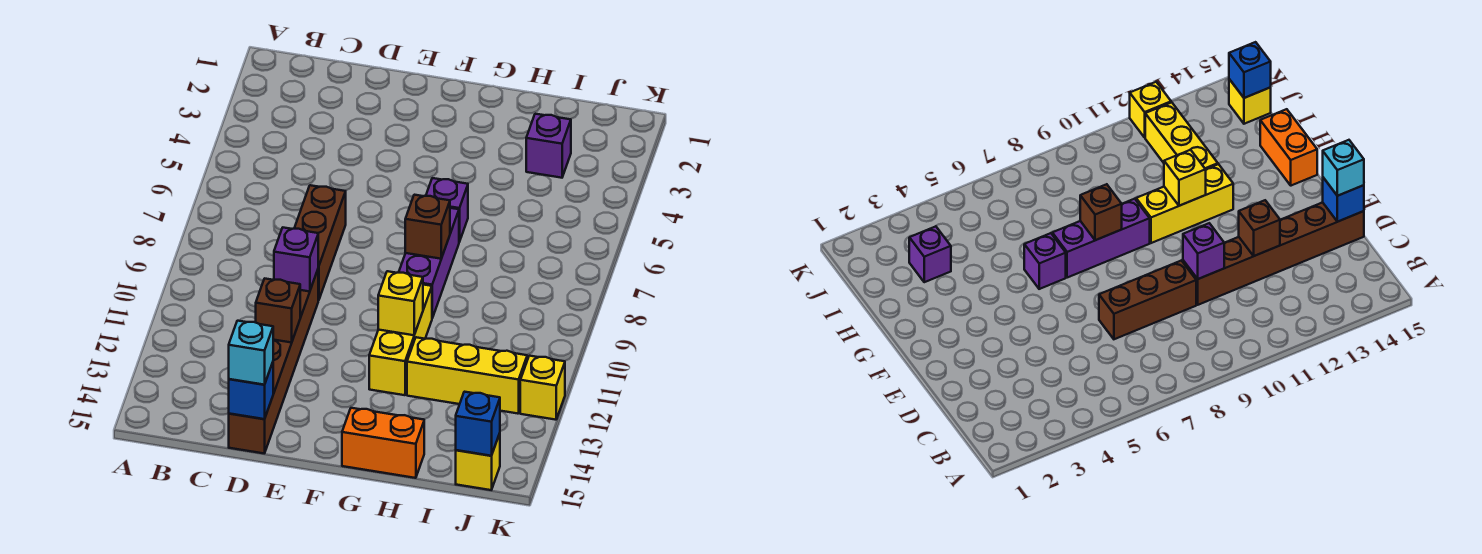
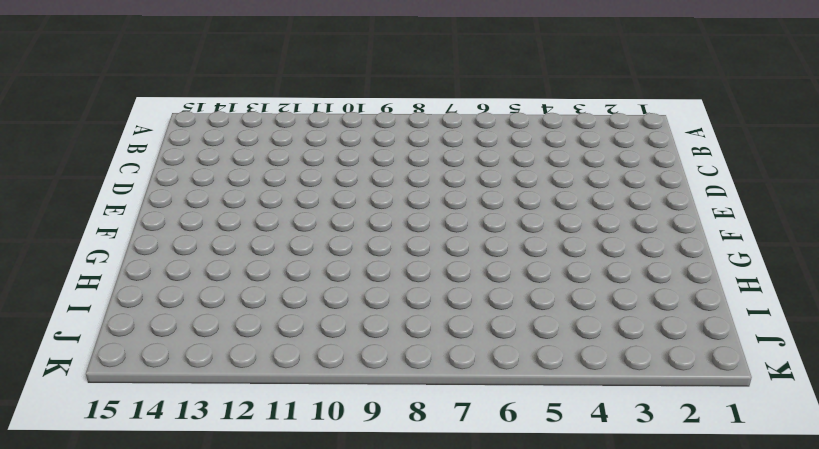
none -> brown 1x3 brick [294,185,346,300]
none -> brown 1x6 brick [229,270,318,453]
none -> purple 1x1 brick [426,178,468,242]

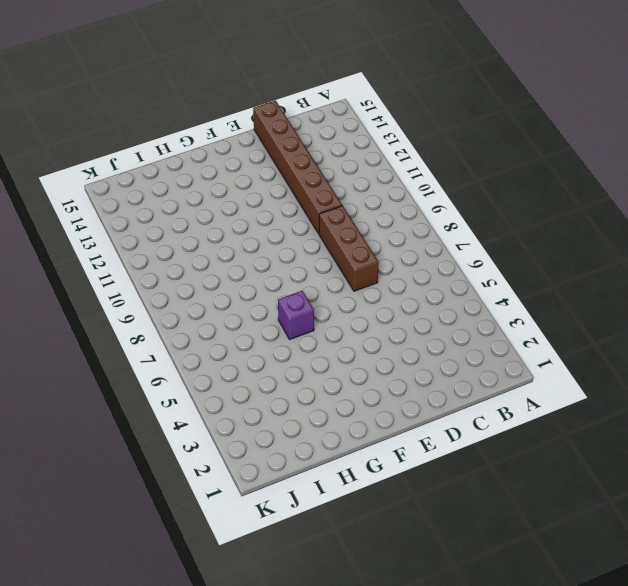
none -> purple 1x3 brick [399,208,459,318]
none -> yellow 1x3 brick [369,285,432,395]
none -> orange 1x2 brick [342,408,424,478]

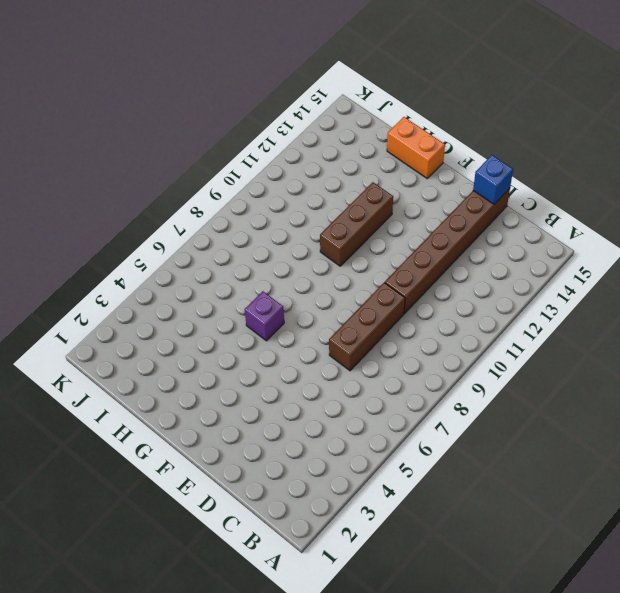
brown 1x3 brick [320,182,393,266] -> yellow 1x3 brick [369,285,432,395]
none -> purple 1x3 brick [399,208,459,318]
none -> yellow 1x3 brick [407,337,527,414]
none -> purple 1x1 brick [526,114,571,178]

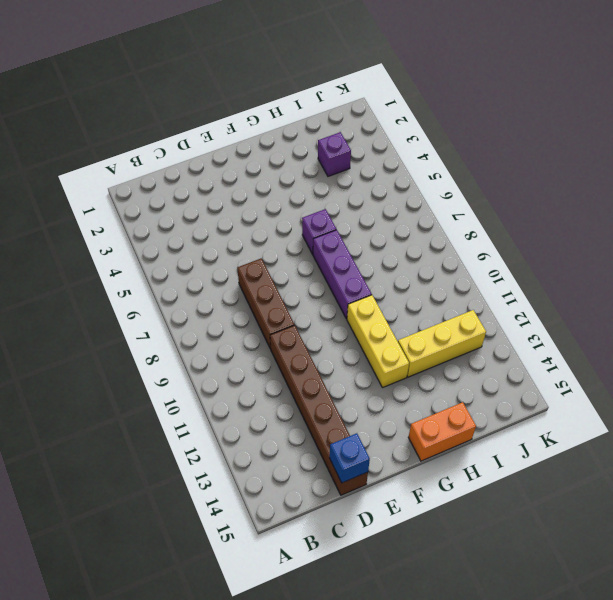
none -> yellow 1x1 brick [456,433,500,490]
none -> yellow 1x1 brick [520,356,565,420]
none -> purple 1x1 brick [274,228,318,292]

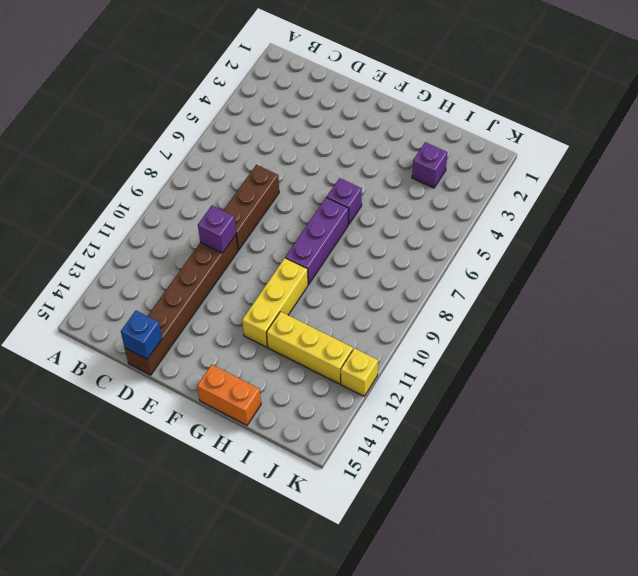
none -> yellow 1x1 brick [456,433,500,490]
none -> brown 1x1 brick [256,279,300,343]
none -> brown 1x1 brick [405,195,450,259]

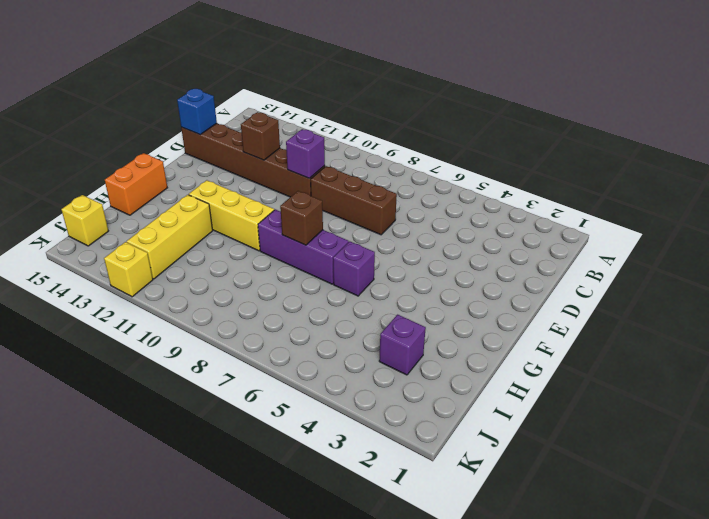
none -> yellow 1x1 brick [378,271,423,335]
none -> blue 1x1 brick [456,392,500,456]
none -> cyan 1x1 brick [229,321,273,385]

